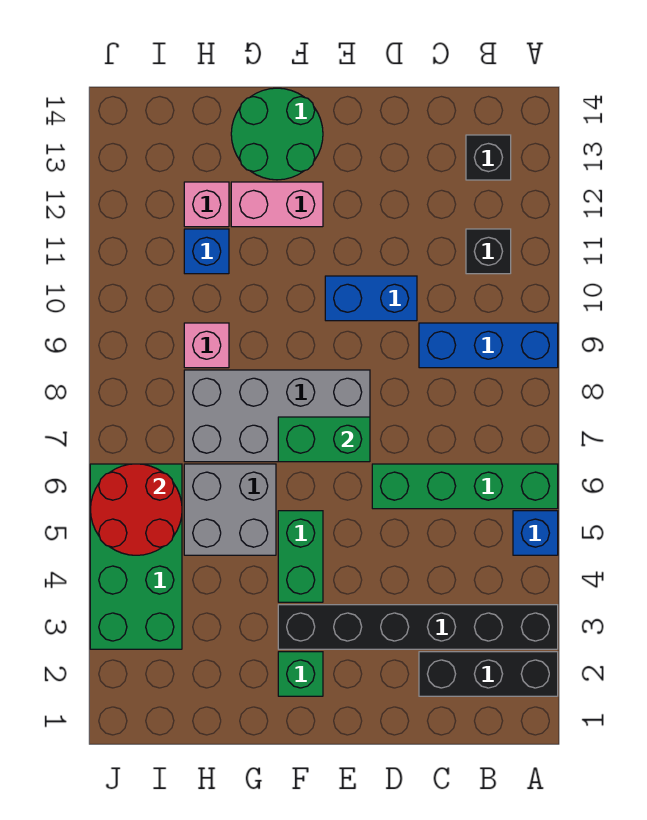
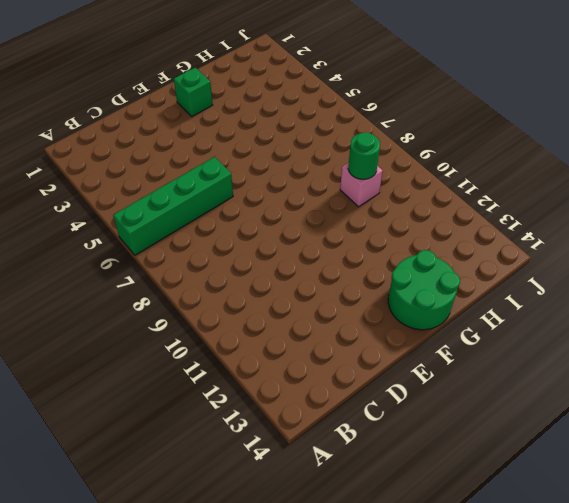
green 1x1 round brick [348,132,380,179] -> none
none -> black 1x3 brick [419,652,558,696]
none -> black 1x6 brick [278,605,558,649]
none -> blue 1x1 brick [513,511,558,555]

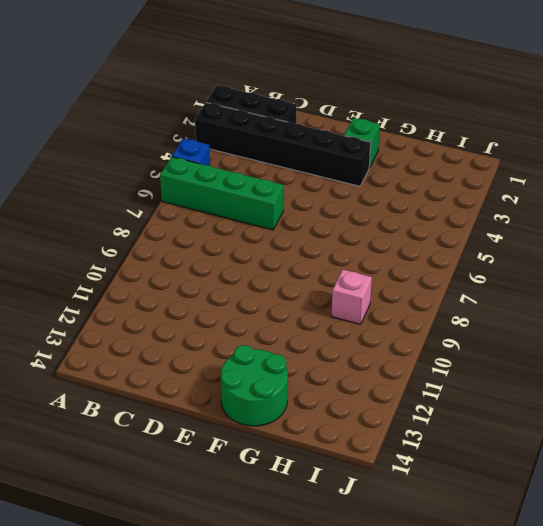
none -> blue 1x3 brick [419,323,558,368]
none -> black 1x1 brick [466,229,511,274]
none -> black 1x1 brick [466,135,511,180]

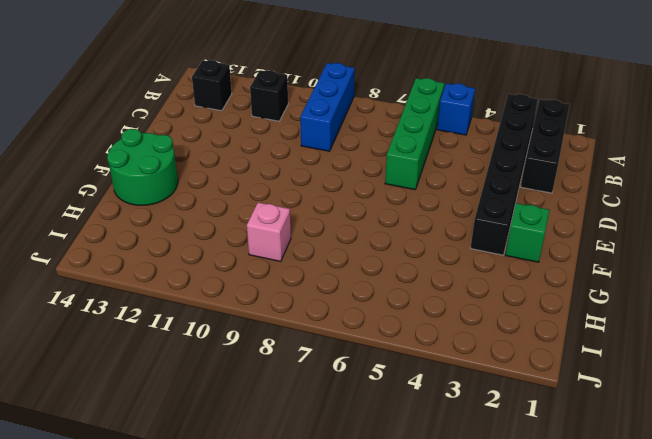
none -> blue 1x2 brick [325,276,417,321]
none -> grey 2x4 brick [184,370,370,462]
none -> green 1x2 brick [278,511,323,602]

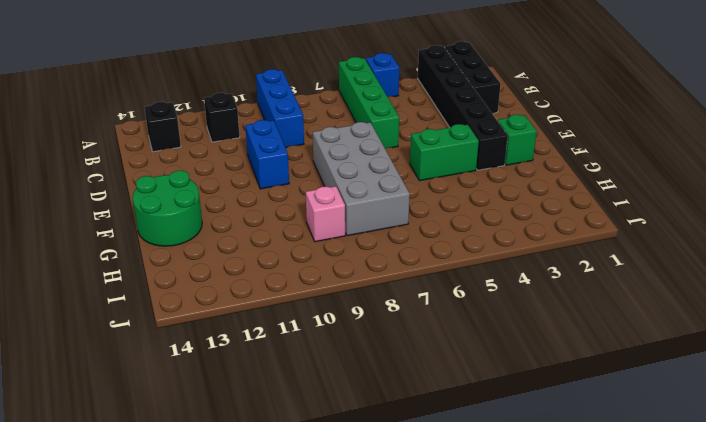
none -> pink 1x2 brick [231,182,323,227]
none -> grey 2x2 brick [184,464,276,555]
none -> blue 1x1 brick [184,229,229,274]

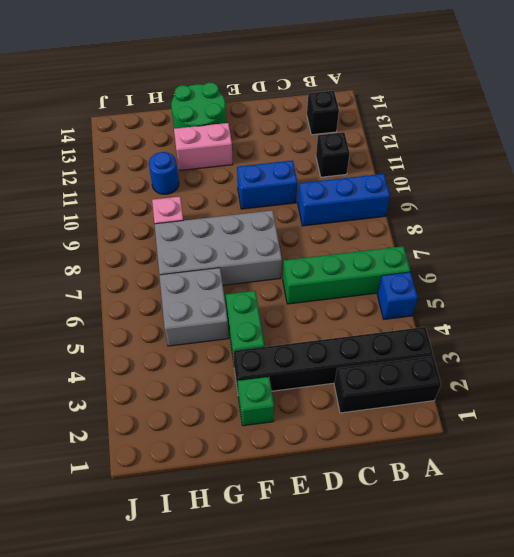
blue 1x1 round brick [149,152,179,194] -> blue 1x1 brick [184,229,229,274]
none -> pink 1x1 brick [184,182,229,227]
none -> green 2x4 brick [90,464,182,649]
none -> green 1x2 brick [278,417,370,462]

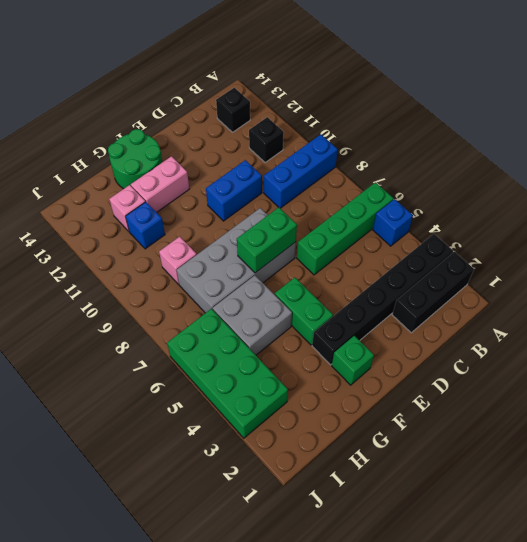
none -> red 2x2 round brick [91,464,182,555]

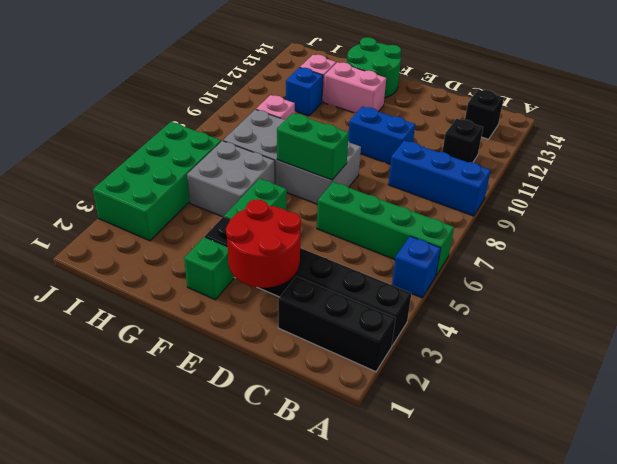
red 2x2 round brick [226,199,301,288] -> red 2x2 round brick moved to [91,464,182,555]

